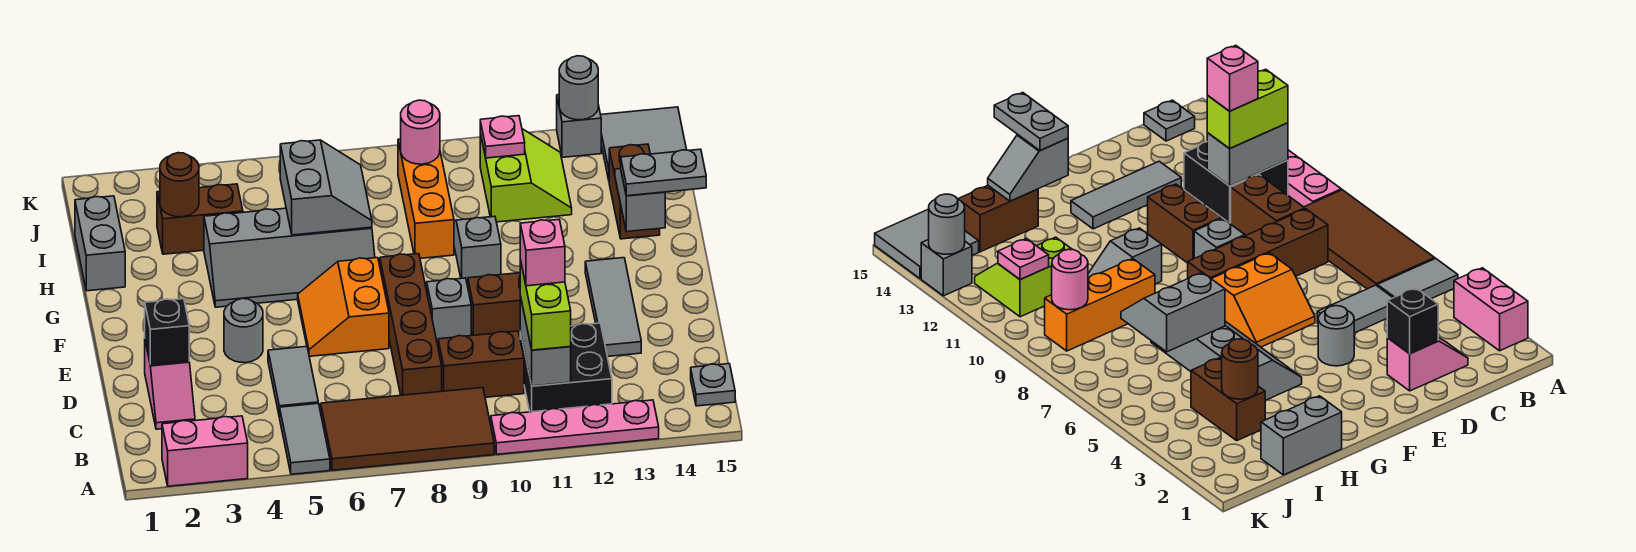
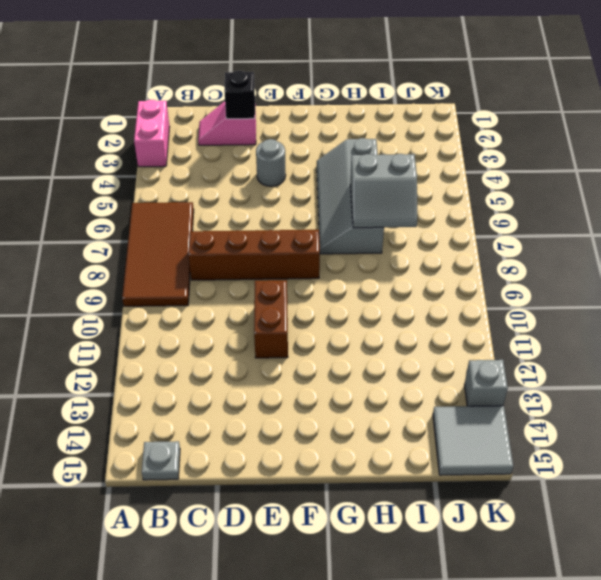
none -> grey 1x2 tile [280,403,330,474]
none -> pink 1x4 plate [491,400,659,454]
none -> black 2x2 brick [520,323,612,412]
none -> grey 1x2 tile [268,346,318,417]

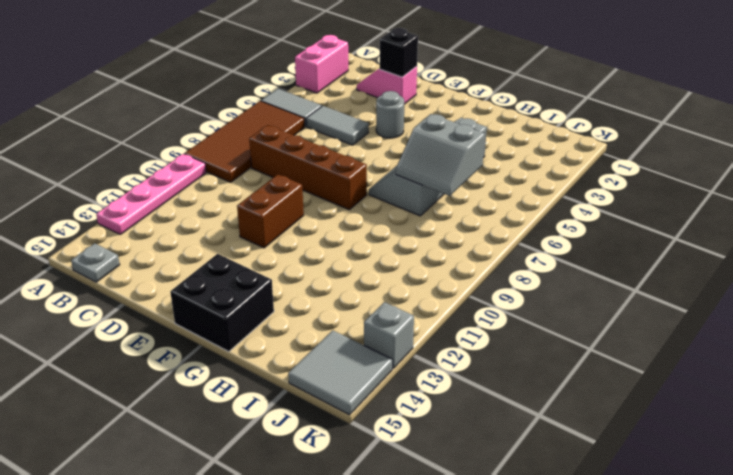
black 2x2 brick [170,254,274,352] -> black 2x2 brick moved to [520,323,612,412]
none -> brown 1x2 brick [438,331,524,397]
none -> grey 1x3 tile [585,258,641,357]
none -> orange 2x2 slope [298,258,389,356]
none -> grey 1x1 brick [427,278,471,344]

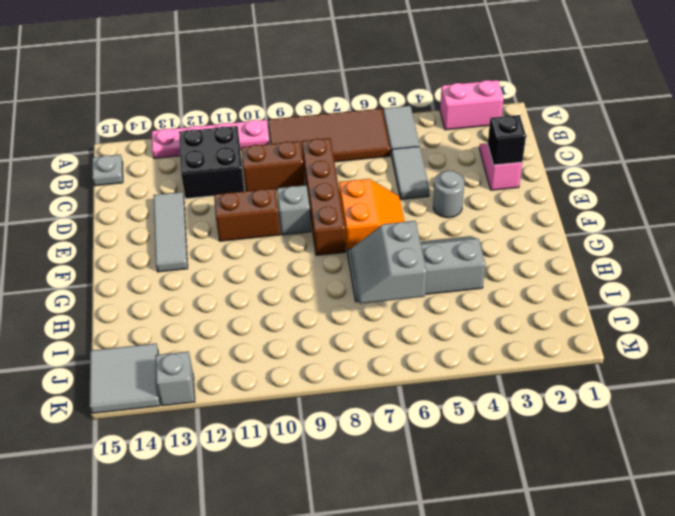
none -> grey 1x2 slope [454,216,501,283]
none -> grey 1x2 brick [75,196,125,291]
none -> orange 1x3 brick [398,139,454,258]
none -> brown 1x2 brick [609,144,660,239]

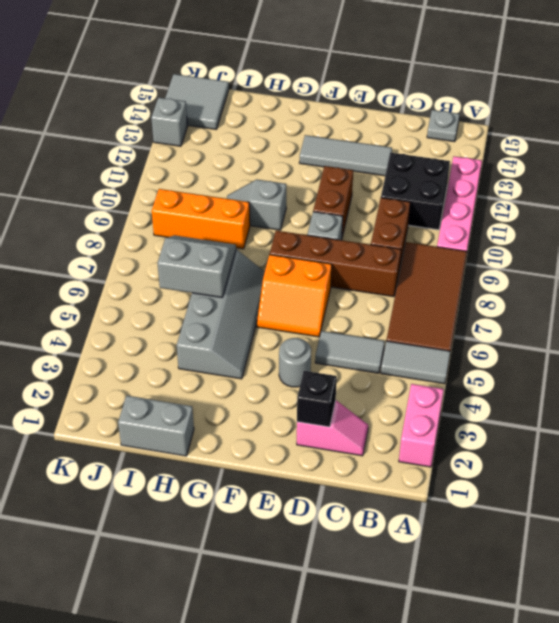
none -> brown 1x2 brick [609,144,660,239]
none -> brown 1x2 brick [157,184,243,254]
none -> lime 2x2 slope [480,129,572,222]
none -> grey 1x2 brick [520,296,571,386]

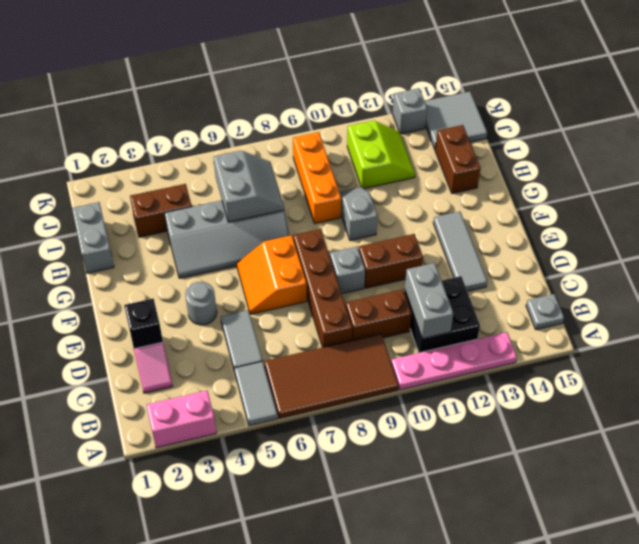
none -> grey 1x2 slope [615,168,665,232]
none -> brown 1x1 round brick [160,153,199,217]
none -> pink 1x1 round brick [401,100,440,164]
none -> pink 1x1 plate [480,116,525,158]

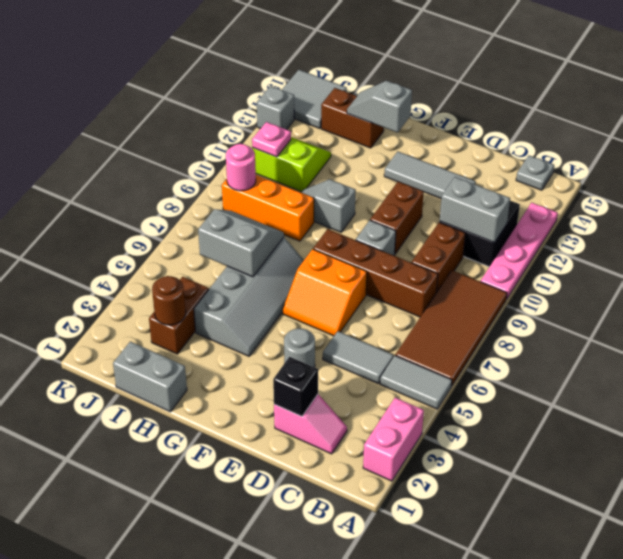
none -> grey 1x1 round brick [559,56,598,120]
none -> lime 1x2 brick [520,260,571,350]
none -> grey 1x2 plate [621,149,706,196]
none -> pink 1x1 brick [520,220,565,286]

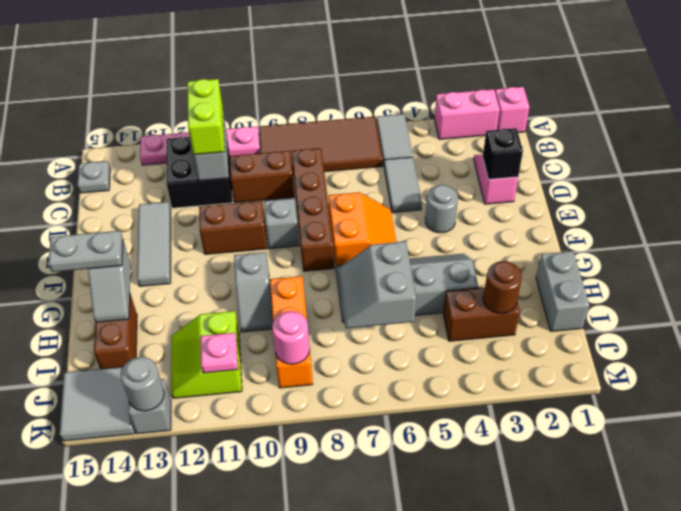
pink 1x1 brick [495,87,529,133] -> pink 1x1 brick moved to [520,220,565,286]

